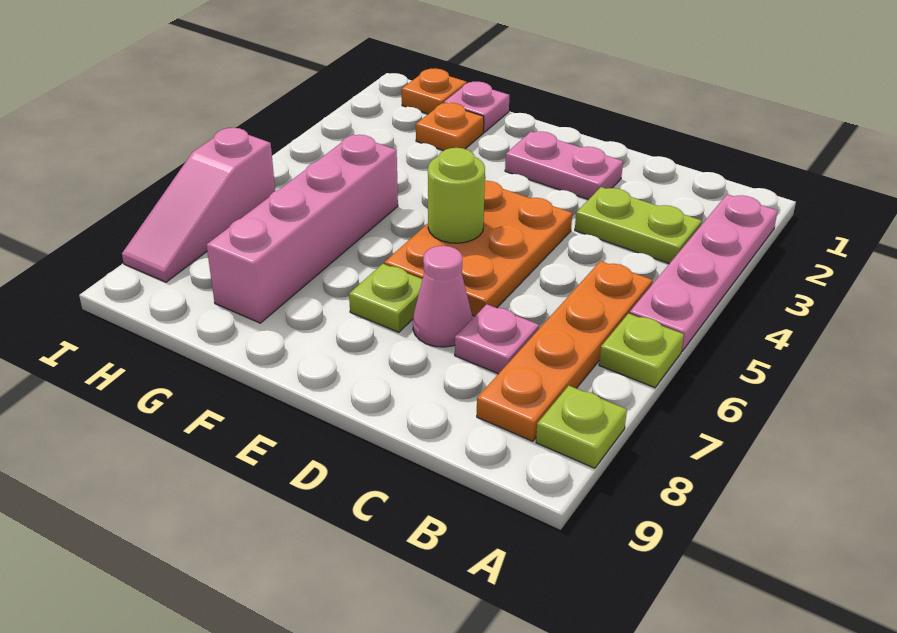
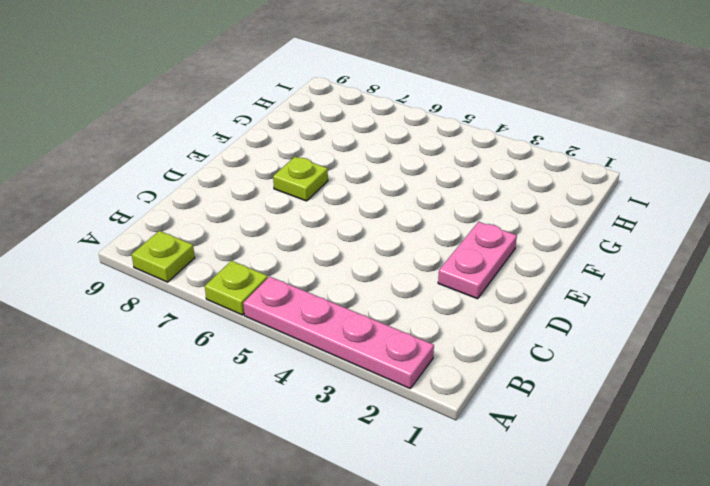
none -> lime 1x2 plate [575,187,702,264]
none -> orange 1x4 plate [477,261,653,441]
none -> pink 1x1 plate [455,304,539,374]

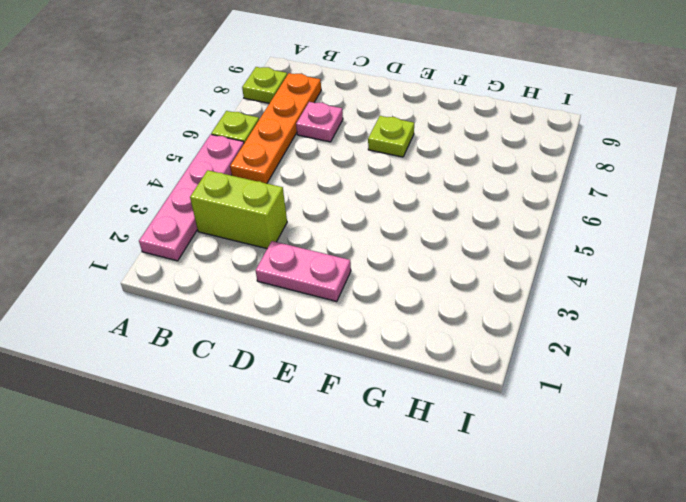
lime 1x2 brick [190,170,287,249] -> lime 1x2 plate [575,187,702,264]
none -> orange 2x3 plate [384,181,572,316]
none -> pink 1x1 cone [413,246,473,347]
none -> pink 1x1 plate [444,82,509,132]

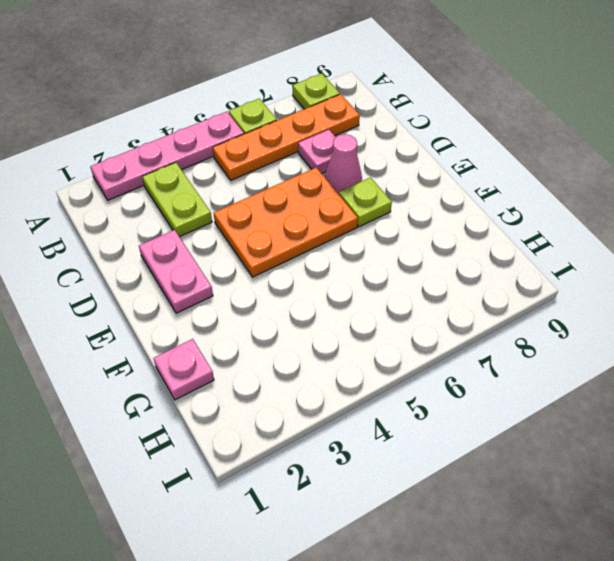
none -> orange 1x1 plate [416,103,484,151]
none -> pink 1x4 brick [207,135,398,323]
none -> orange 1x1 plate [402,68,467,114]

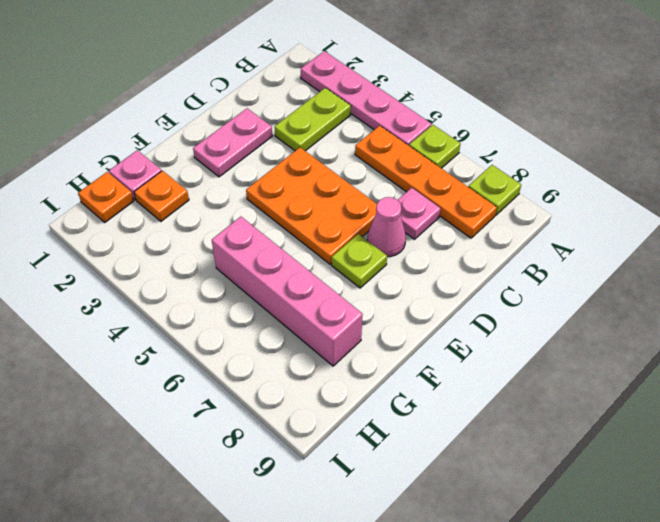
none -> pink 1x3 slope [122,128,275,282]
none -> lime 1x1 round brick [428,148,485,243]

